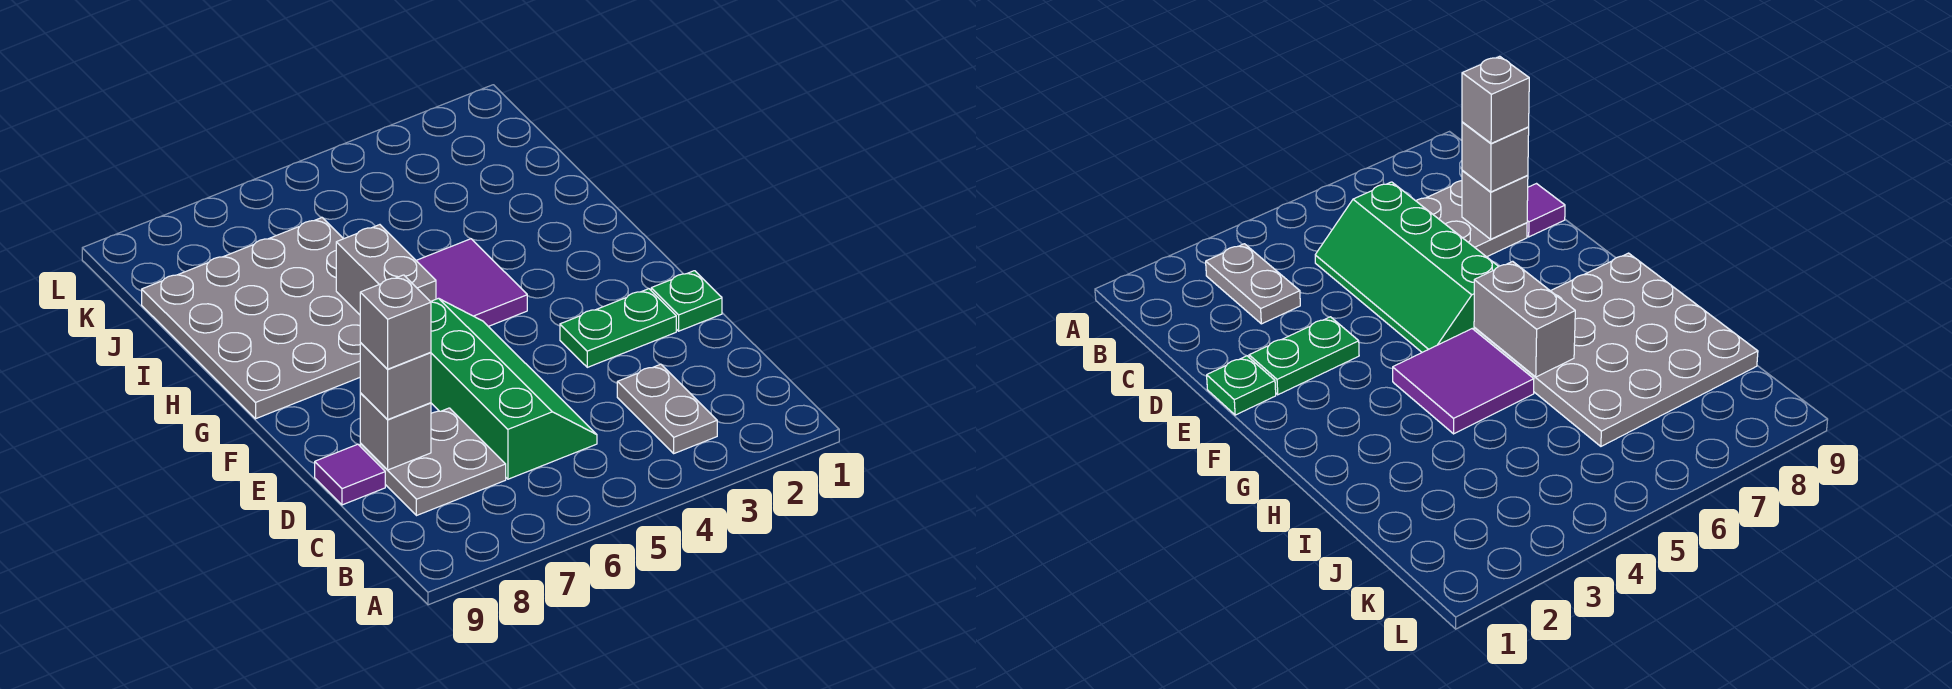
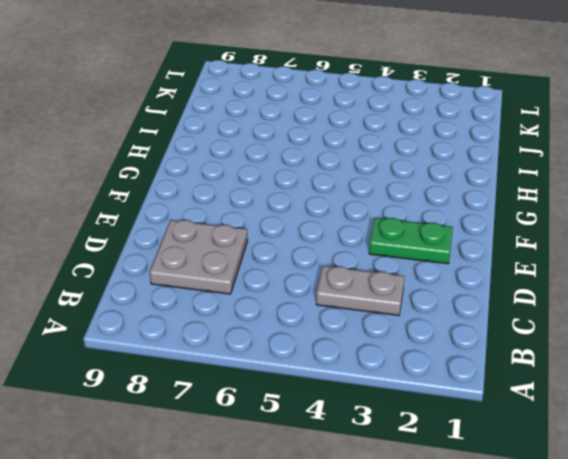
grey 1x2 plate [316,266,405,315] -> grey 1x2 plate turned to [617,364,717,453]
none -> green 2x4 slope [430,298,597,479]
none -> purple 1x1 tile [315,444,385,505]
none -> green 1x1 plate [651,271,722,331]

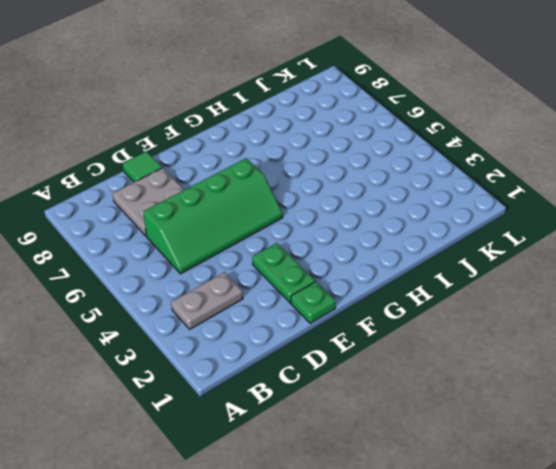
green 1x1 tile [123,151,162,182] -> purple 1x1 tile [315,444,385,505]
none -> purple 2x2 tile [416,239,527,326]
none -> grey 4x4 plate [142,218,360,419]
none -> grey 1x1 brick [360,393,431,470]

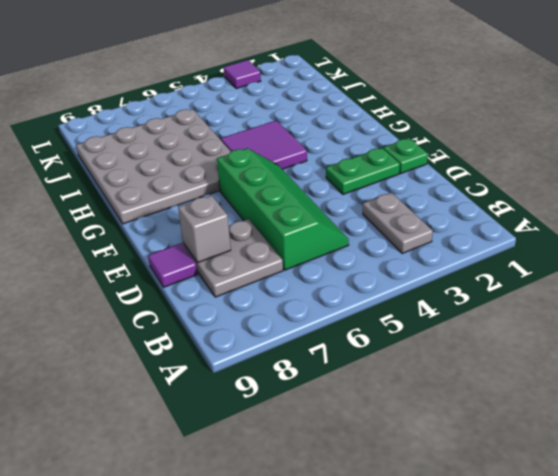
purple 1x1 tile [224,60,261,88] -> none
none -> grey 1x2 brick [336,225,436,315]
none -> grey 1x1 brick [360,343,431,420]
none -> grey 1x1 brick [360,275,431,369]

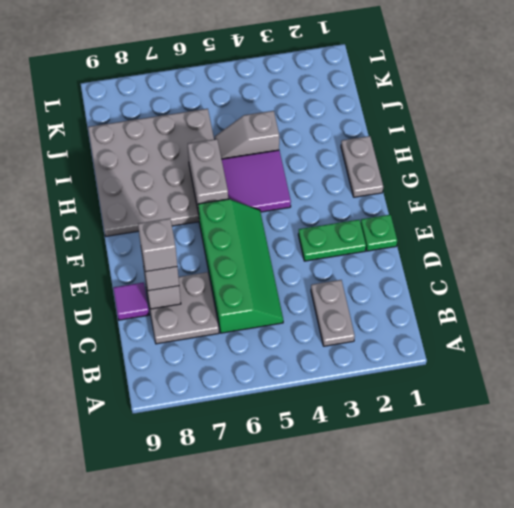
grey 1x2 plate [341,136,383,197] -> none
grey 1x2 slope [215,111,279,159] -> none

